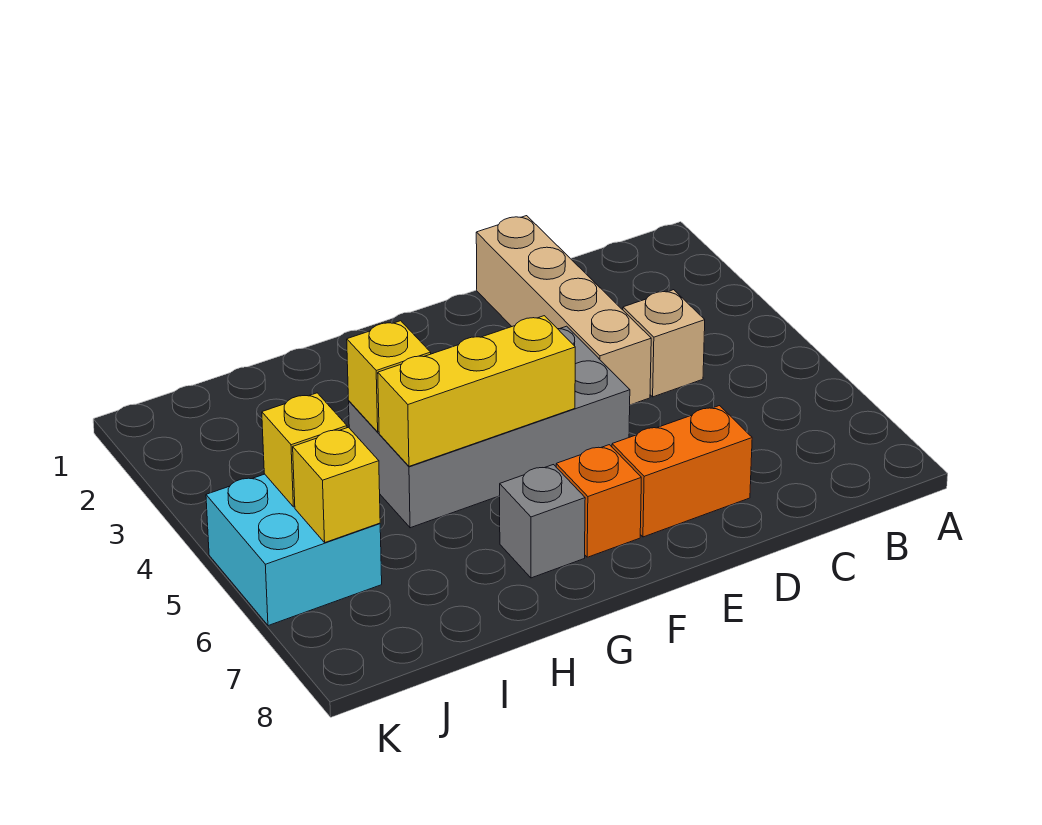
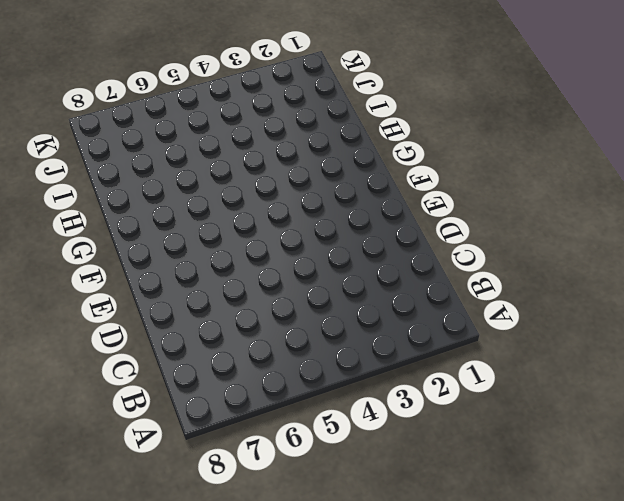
none -> tan 1x1 brick [623,290,705,397]
none -> tan 1x4 brick [476,216,651,405]

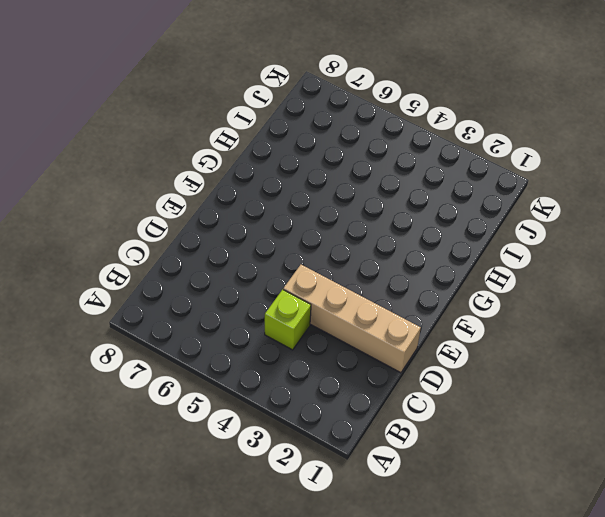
lime 1x1 brick [265,290,311,350] -> tan 1x1 brick [623,290,705,397]
none -> orange 1x2 brick [612,406,752,537]
none -> grey 2x4 brick [349,326,630,528]

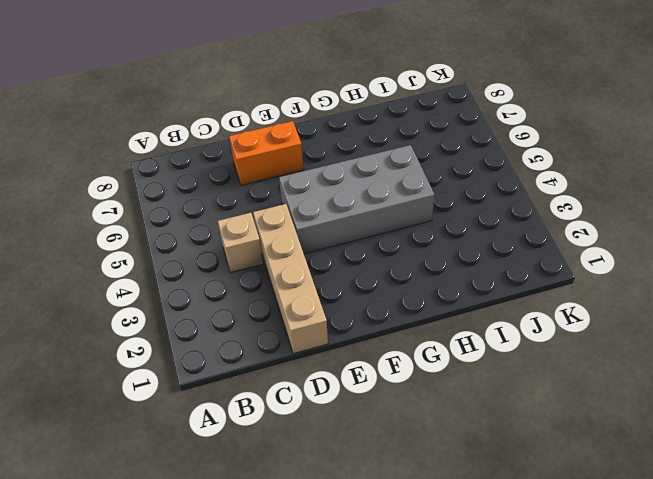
none -> orange 1x1 brick [556,445,641,557]
none -> grey 1x1 brick [500,465,585,578]

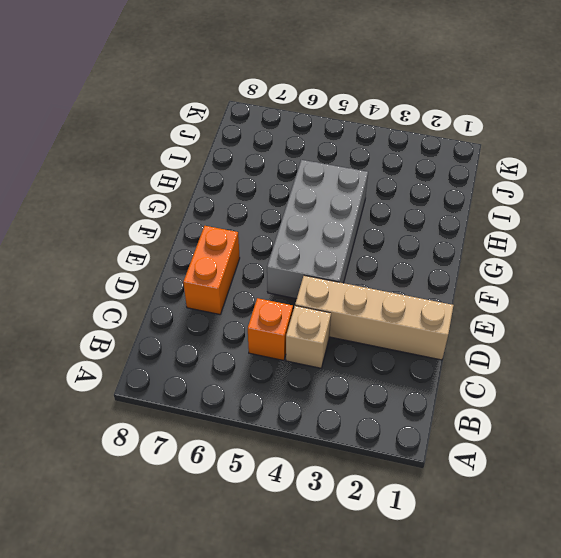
orange 1x1 brick [248,298,293,361] -> orange 1x1 brick moved to [556,445,641,557]
none -> grey 1x1 brick [500,465,585,578]
none -> cyan 2x2 brick [206,474,382,626]

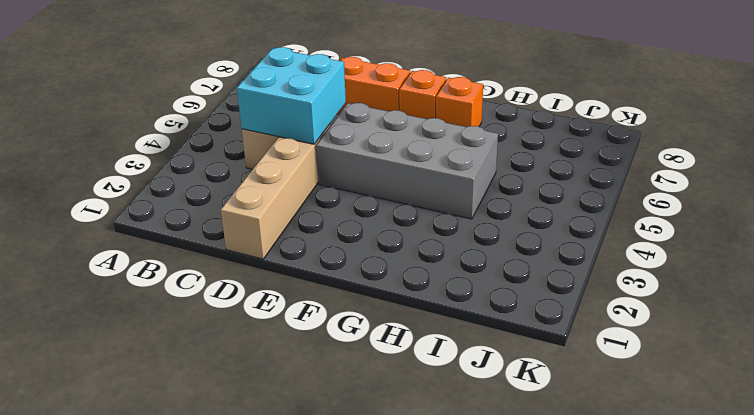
cyan 2x2 brick [237,47,346,144] -> cyan 2x2 brick moved to [206,474,382,626]
orange 1x1 brick [436,77,483,127] -> grey 1x1 brick [500,465,585,578]
none -> yellow 1x3 brick [378,316,575,466]
none -> yellow 1x1 brick [347,321,431,432]

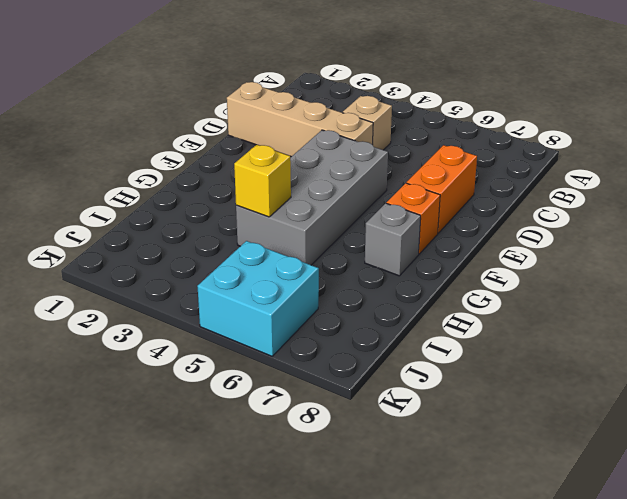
none -> yellow 1x3 brick [378,316,575,466]
none -> yellow 1x1 brick [262,393,347,507]

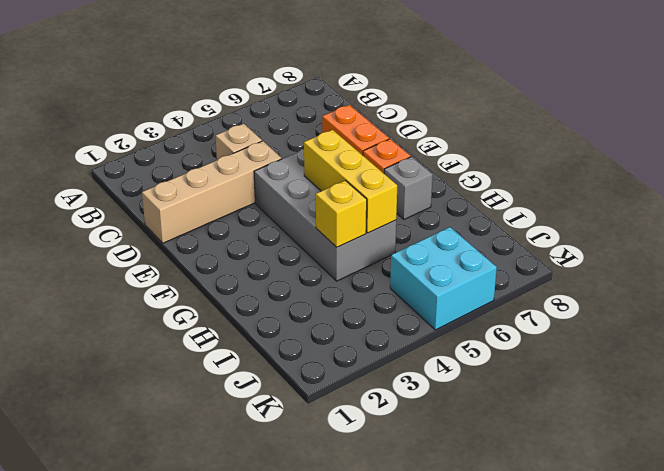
none -> yellow 1x1 brick [262,393,347,507]
none -> yellow 1x1 brick [293,427,380,542]

